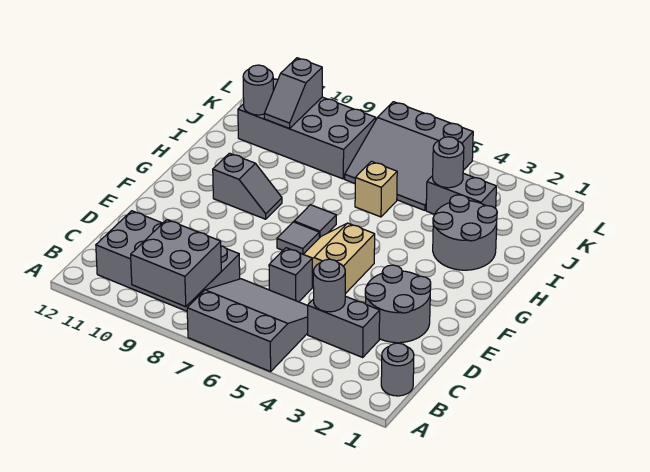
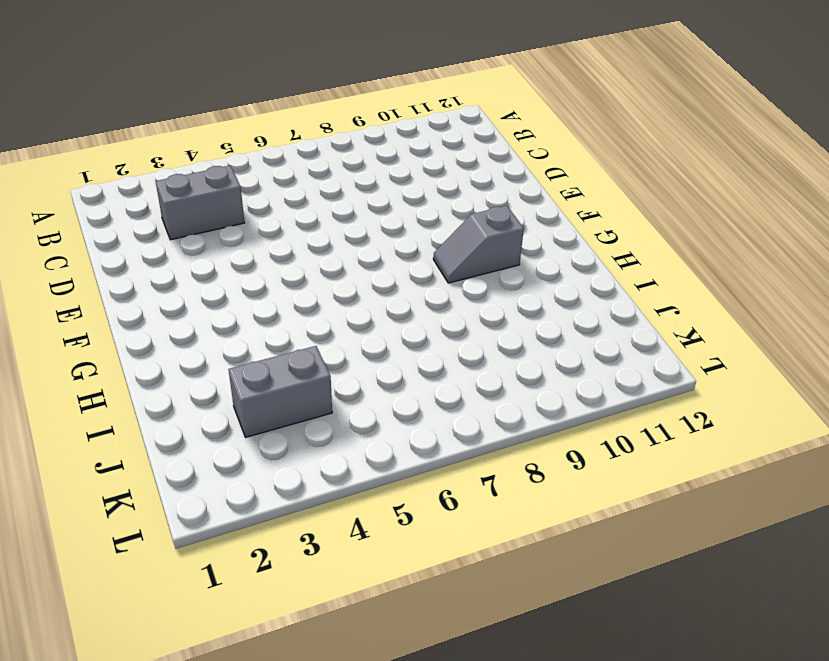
none -> grey 3x3 slope [187,279,308,372]
none -> grey 1x1 round brick [381,343,414,396]
none -> grey 2x4 brick [96,211,240,311]

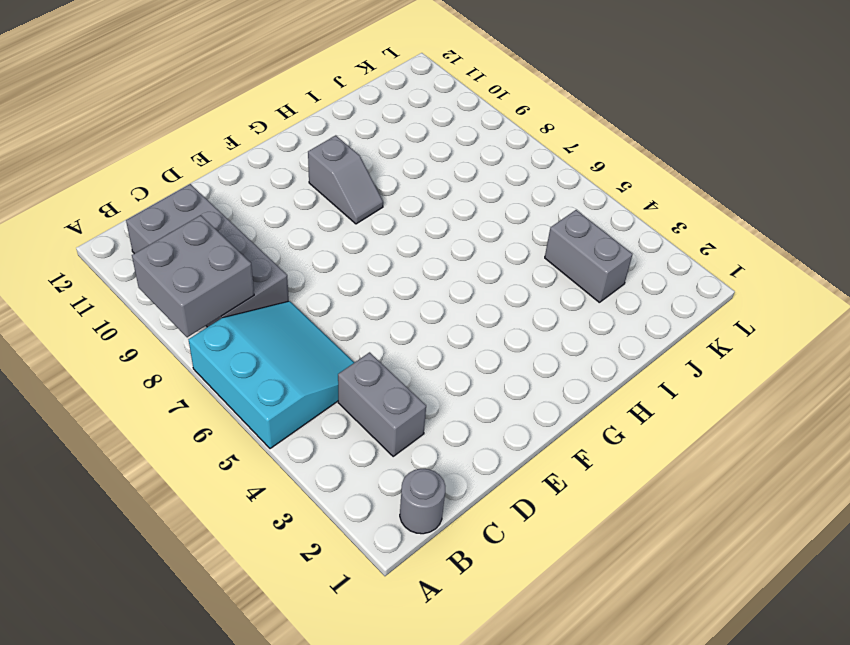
cyan 3x3 slope [188,301,355,449] -> grey 3x3 slope [187,279,308,372]
none -> grey 2x2 round brick [365,265,431,343]
none -> grey 1x1 brick [269,248,312,302]
none -> tan 2x2 slope [304,223,375,294]

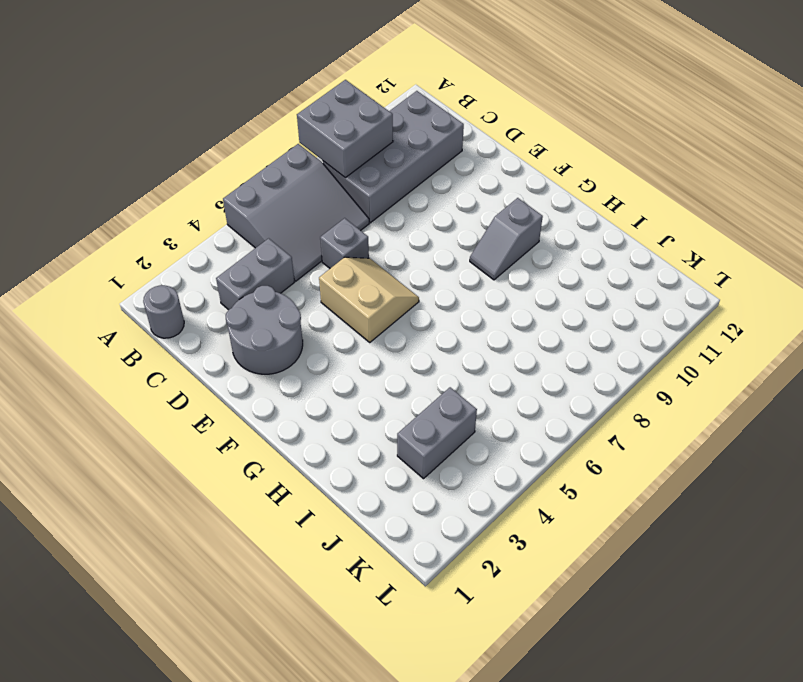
none -> grey 1x1 tile [277,222,319,254]
none -> grey 1x1 tile [294,205,336,238]
none -> grey 2x2 round brick [433,195,497,270]

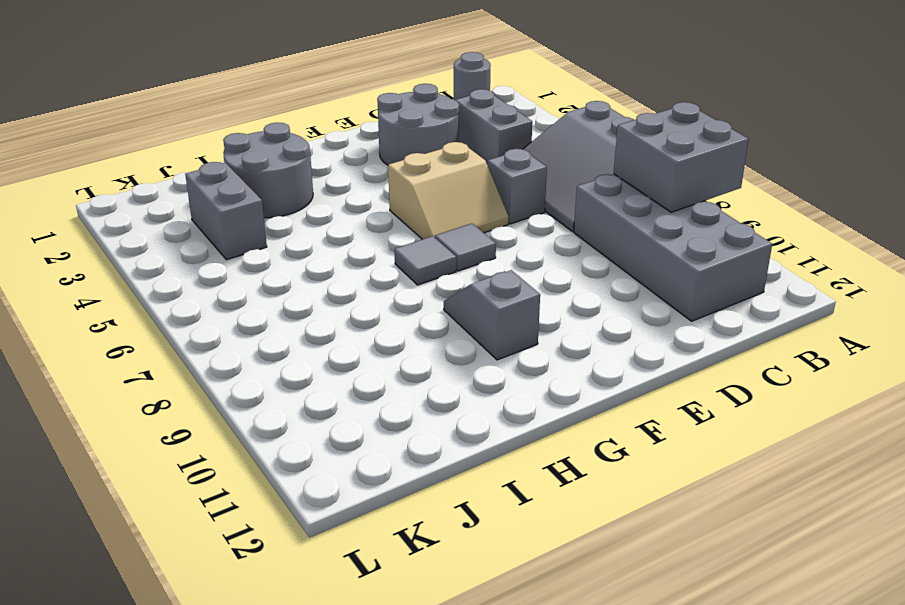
none -> tan 1x1 brick [355,161,397,217]
none -> grey 3x3 slope [345,102,473,210]
none -> grey 2x4 brick [238,79,376,179]

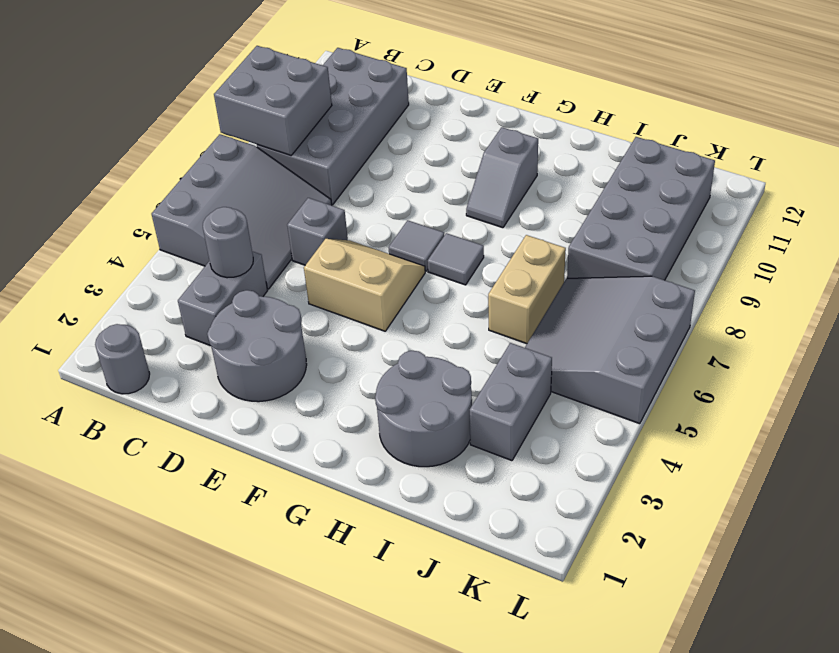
tan 1x2 brick [488,235,566,344] -> tan 1x1 brick [355,161,397,217]
none -> grey 1x1 round brick [433,137,464,188]
none -> grey 1x2 slope [264,58,322,129]
none -> grey 1x1 round brick [243,65,273,115]

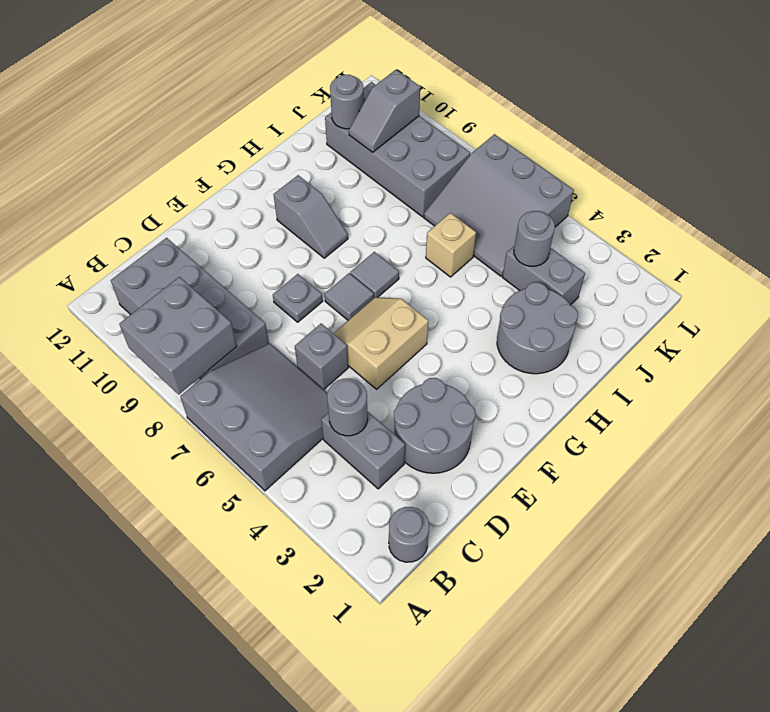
grey 1x1 plate [273,274,323,322] -> none

